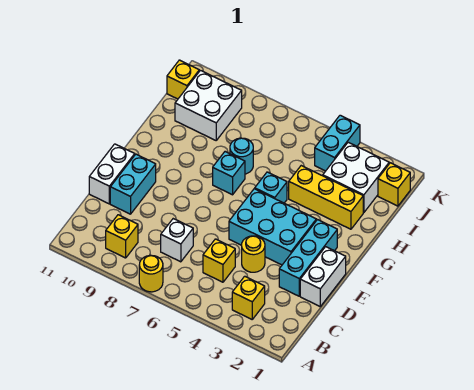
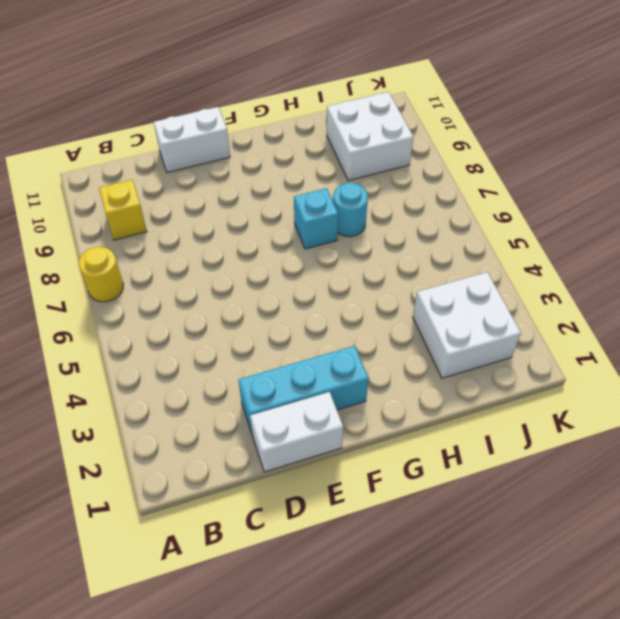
none -> yellow 1x1 brick [232,276,265,319]
none -> yellow 1x1 brick [203,239,235,282]
none -> white 1x1 brick [161,219,193,262]

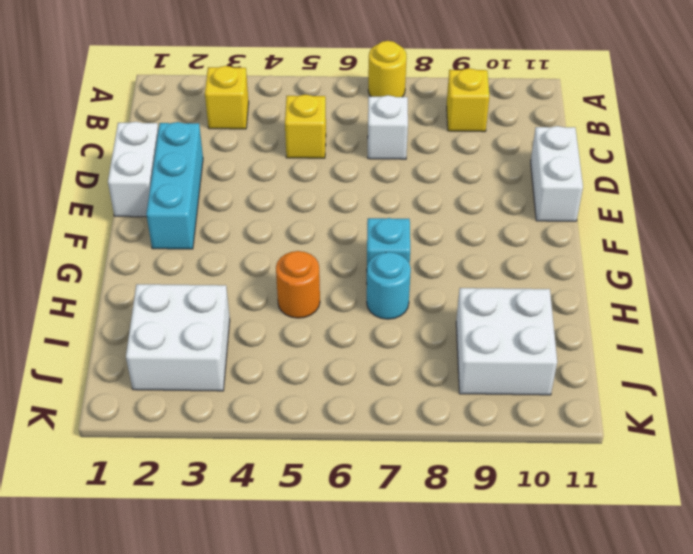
orange 1x1 round brick [276,251,320,318] -> none
none -> yellow 1x1 round brick [242,236,265,272]
none -> cyan 1x2 brick [110,154,156,214]
none -> cyan 2x3 brick [229,189,316,265]

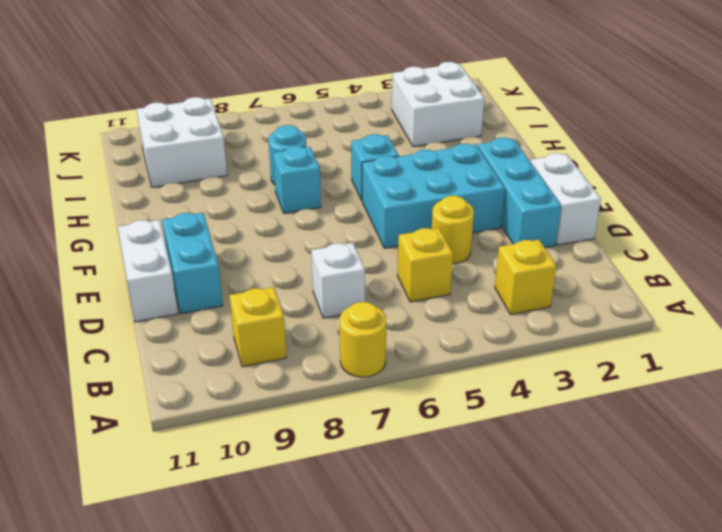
none -> yellow 1x3 brick [289,166,363,229]
none -> yellow 1x1 brick [378,163,410,206]
none -> cyan 1x2 brick [315,115,360,171]

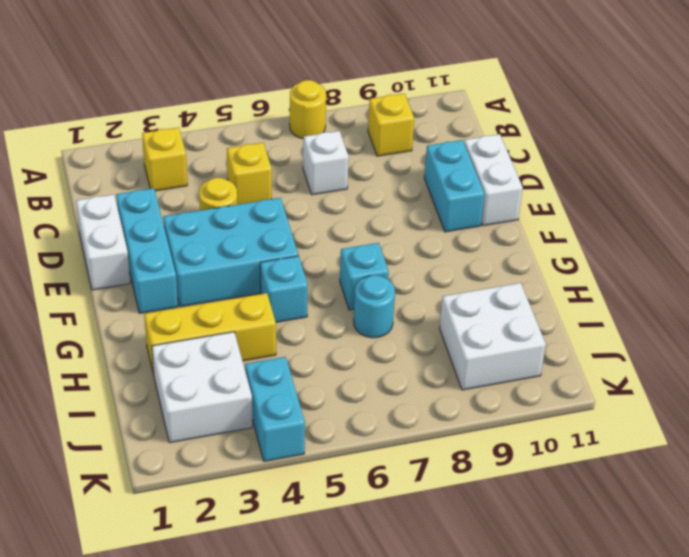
none -> yellow 1x1 brick [378,163,410,206]
none -> yellow 1x1 brick [167,60,199,99]

